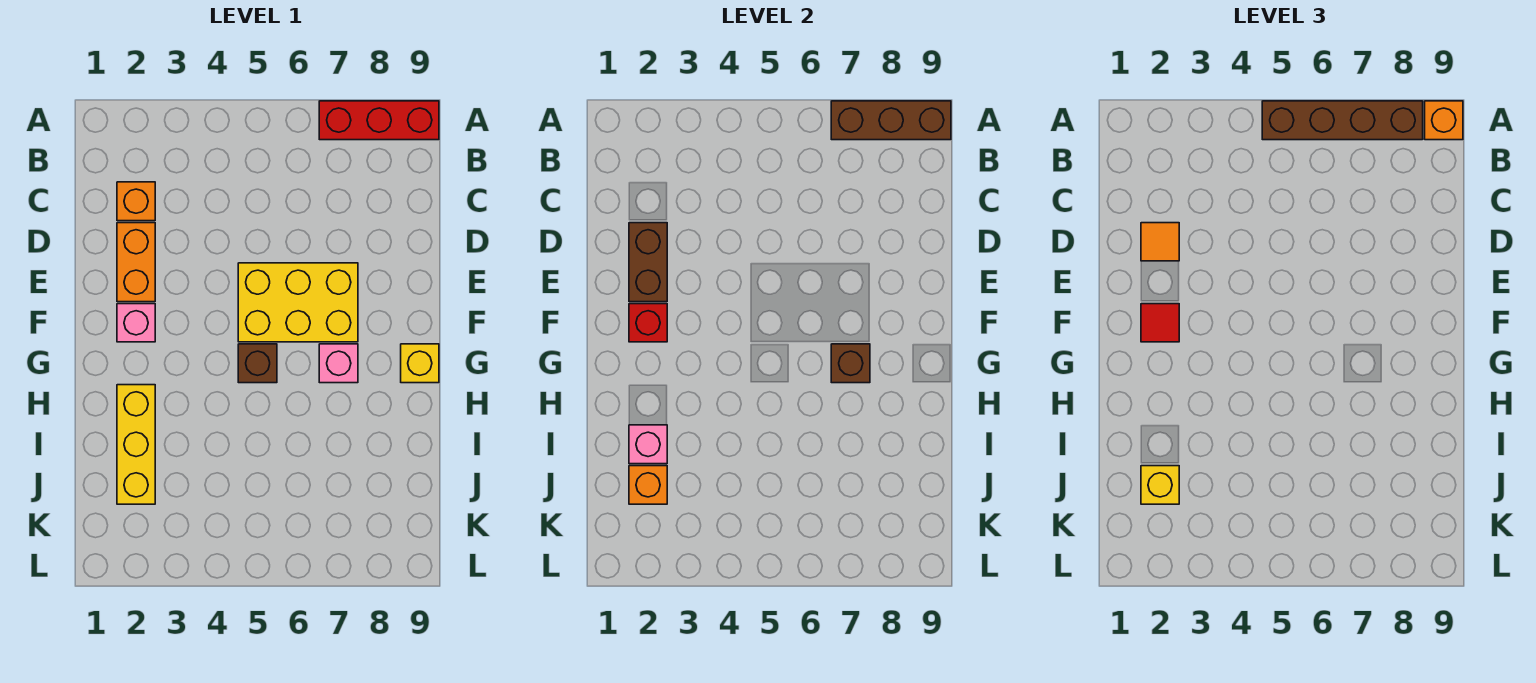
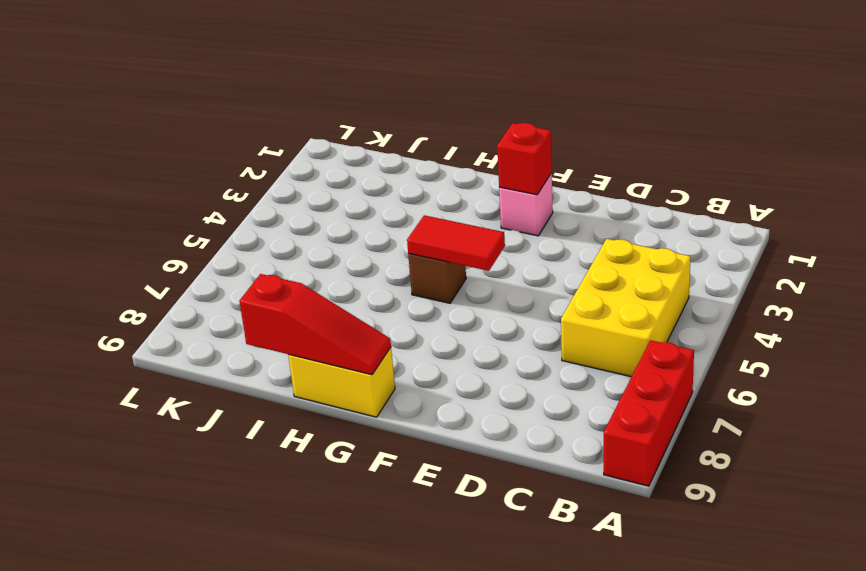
yellow 2x3 brick [561,239,690,377] -> yellow 2x3 brick moved to [238,263,358,342]
red 1x2 tile [407,215,505,271] -> none
yellow 1x2 brick [288,347,395,417] -> yellow 1x1 brick [401,344,439,383]
red 1x3 slope [239,274,391,375] -> none
none -> orange 1x1 brick [117,182,155,221]
none -> orange 1x2 brick [117,223,155,302]
none -> pink 1x1 brick [319,344,358,383]

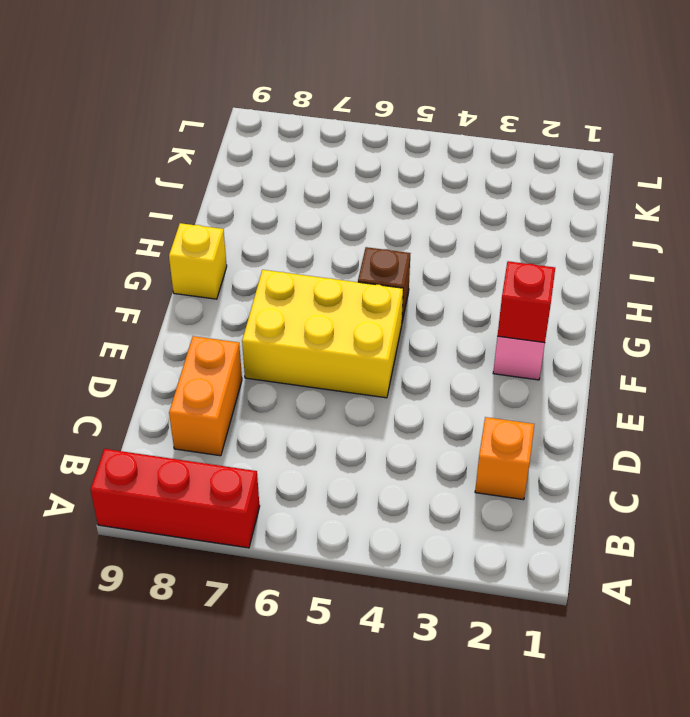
orange 1x2 brick [169,336,242,456] -> orange 1x2 brick moved to [117,223,155,302]
none -> pink 1x1 brick [319,344,358,383]
none -> yellow 1x3 brick [117,385,155,504]
none -> brown 1x3 brick [831,101,951,140]

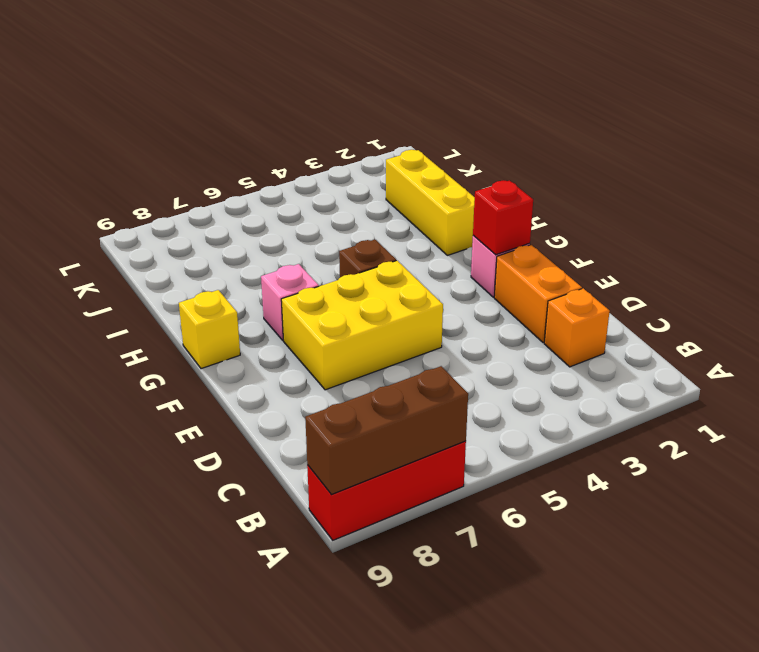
none -> brown 1x2 brick [629,223,667,302]
none -> brown 1x1 brick [831,344,870,383]
none -> pink 1x1 brick [629,425,667,464]

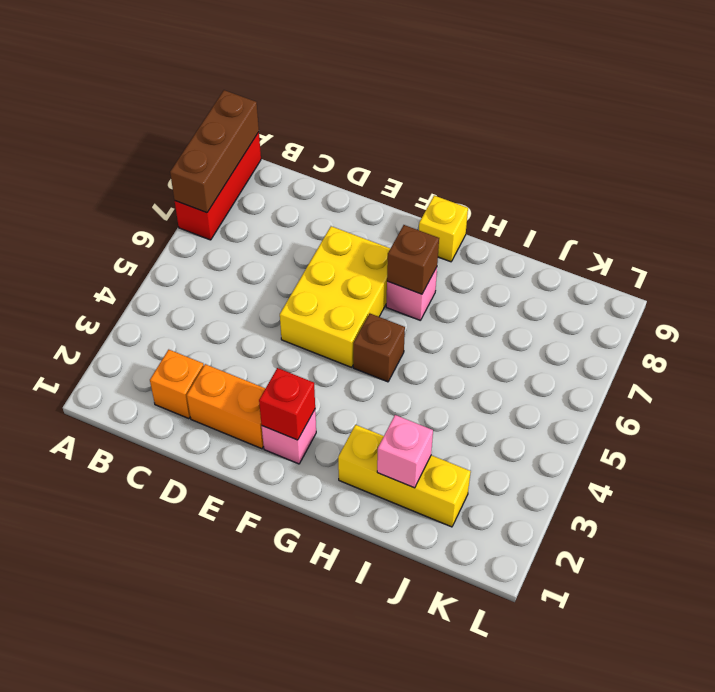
none -> brown 1x2 brick [629,223,667,302]
none -> orange 1x1 brick [629,466,667,504]
none -> brown 1x4 brick [1262,101,1423,140]

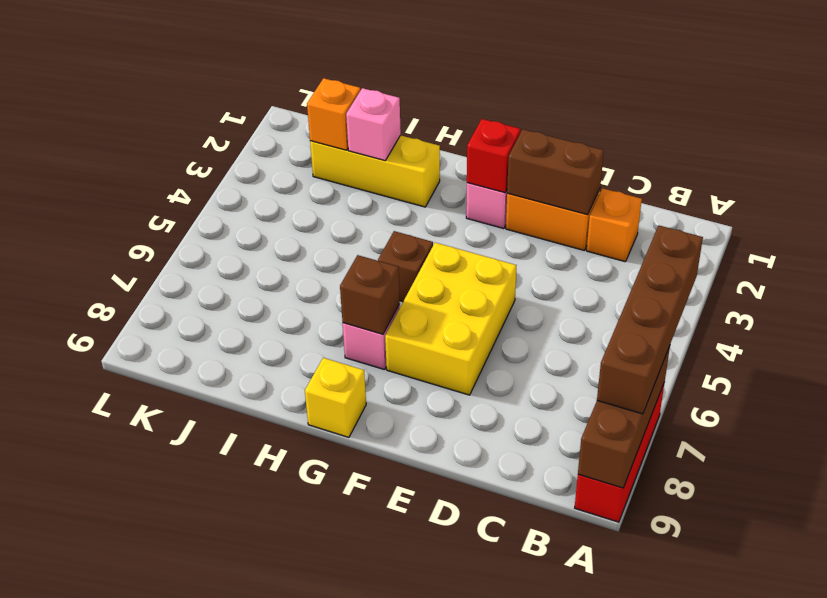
none -> orange 1x1 brick [1425,101,1463,140]
none -> orange 1x1 tile [1141,223,1179,261]
none -> red 1x1 tile [1141,304,1179,342]

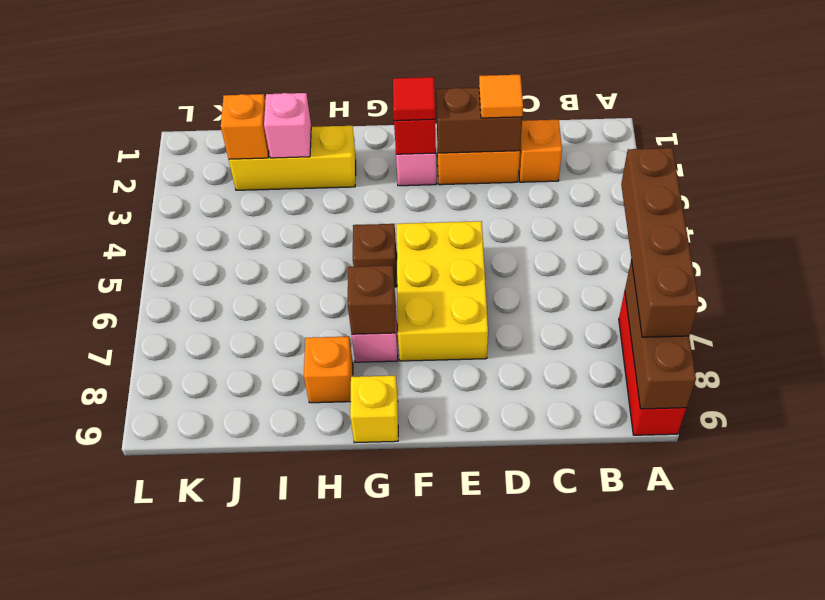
orange 1x1 brick [304,337,353,403] -> orange 1x1 brick moved to [1425,101,1463,140]
none -> yellow 1x1 brick [1141,466,1179,504]

